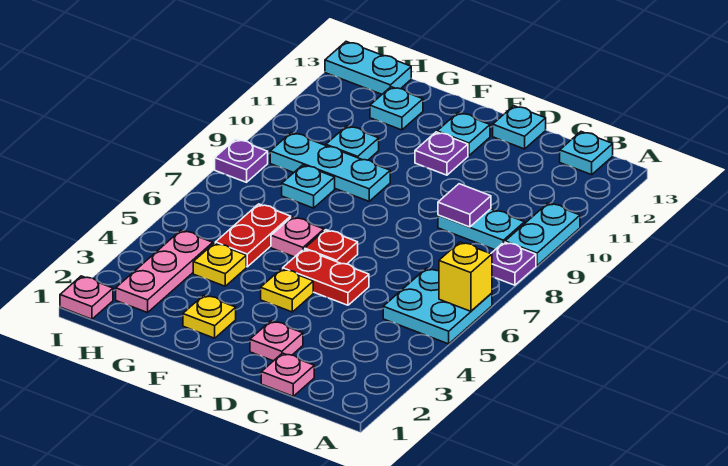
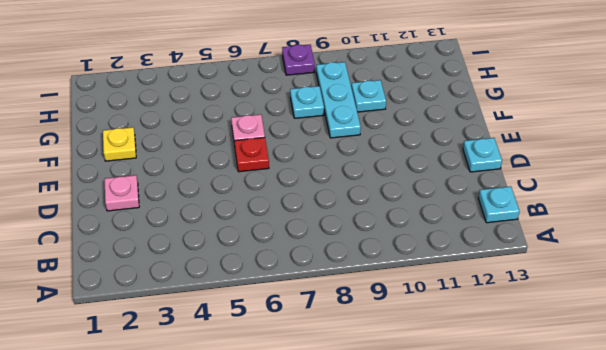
none -> cyan 2x2 plate [383,268,492,344]
none -> purple 1x1 plate [491,242,536,285]
none -> cyan 1x2 plate [505,203,580,266]

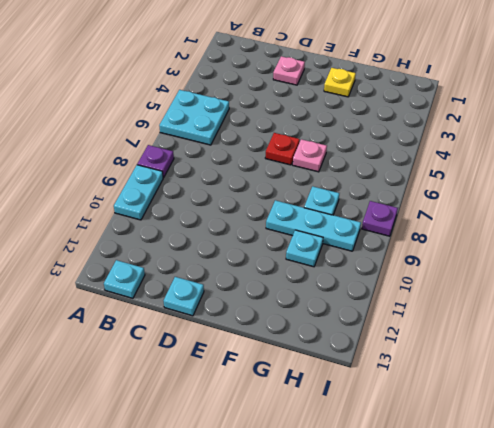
none -> cyan 1x2 plate [438,209,525,250]
none -> pink 1x1 plate [261,353,314,396]
none -> red 1x2 plate [283,249,369,305]

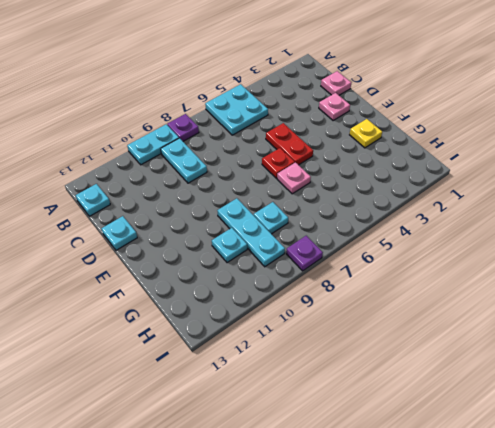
none -> yellow 1x1 plate [261,269,313,312]
none -> purple 1x1 plate [415,132,468,175]
none -> cyan 1x1 plate [437,112,490,156]

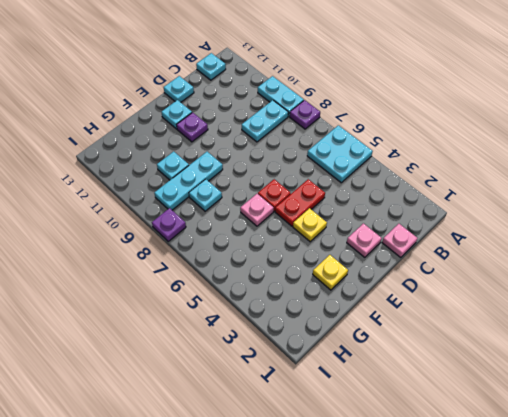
none -> yellow 1x1 plate [193,243,246,286]
none -> red 1x2 plate [215,204,291,267]
none -> cyan 1x1 plate [370,87,423,130]

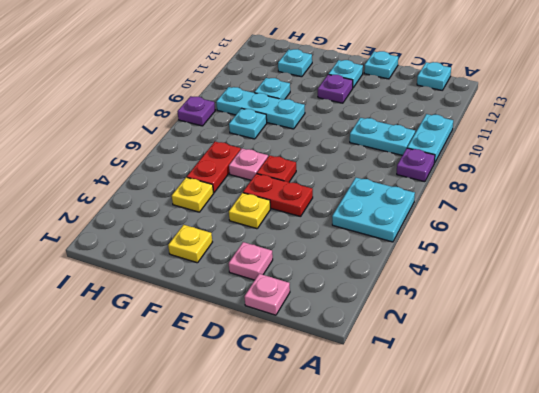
none -> pink 1x3 plate [116,230,213,313]
none -> cyan 1x2 plate [325,42,411,94]
none -> pink 1x1 plate [60,276,113,319]

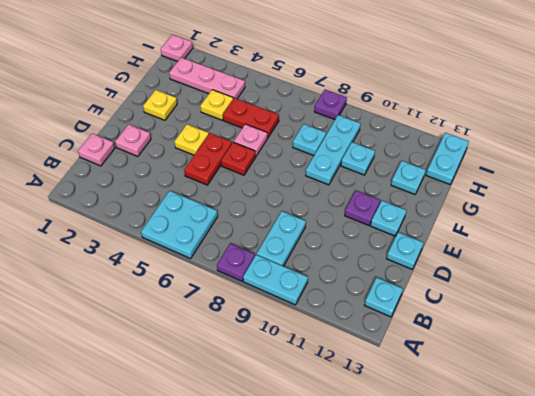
none -> yellow 1x1 brick [439,242,492,311]
none -> purple 1x1 tile [438,184,491,227]

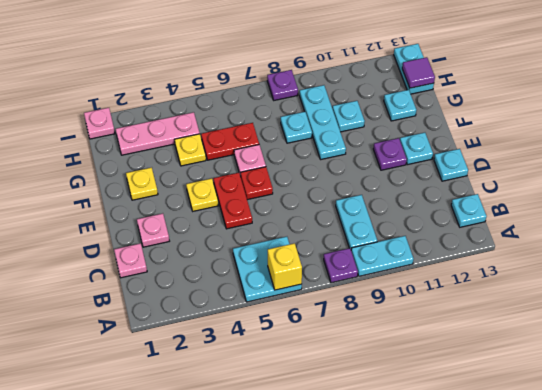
purple 1x1 tile [402,57,435,88] -> purple 1x1 tile moved to [438,184,491,227]

